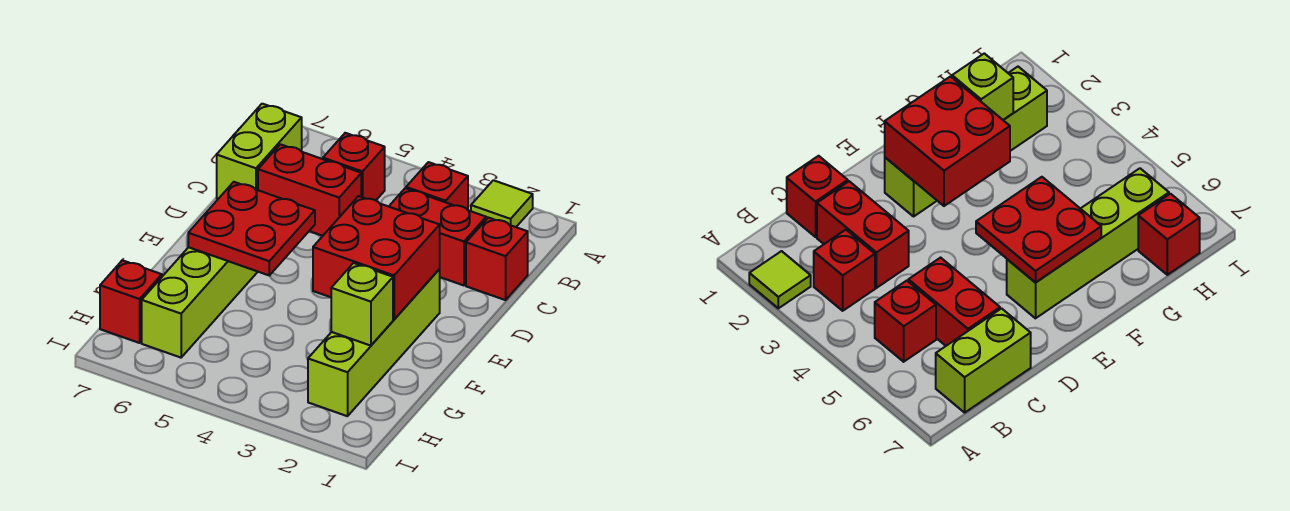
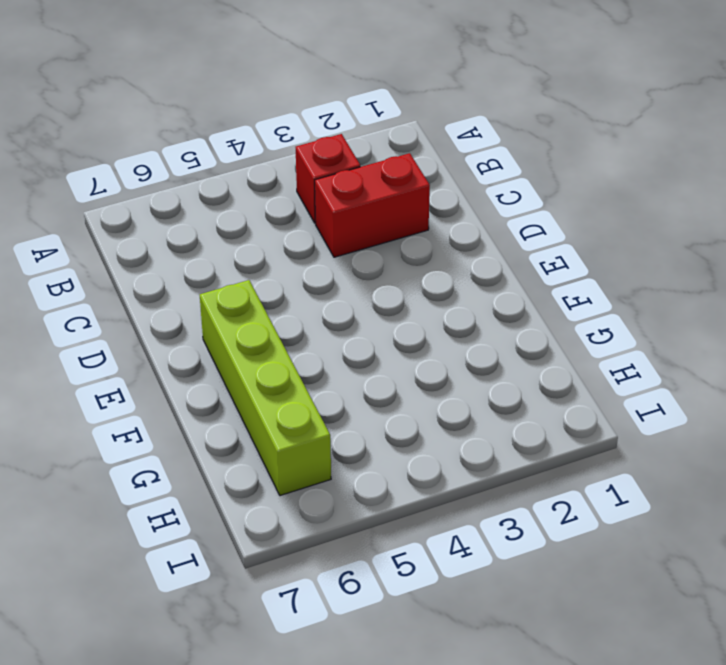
none -> lime 1x1 tile [471,180,533,227]
none -> red 1x1 brick [323,133,385,200]
none -> lime 1x2 brick [217,104,302,199]

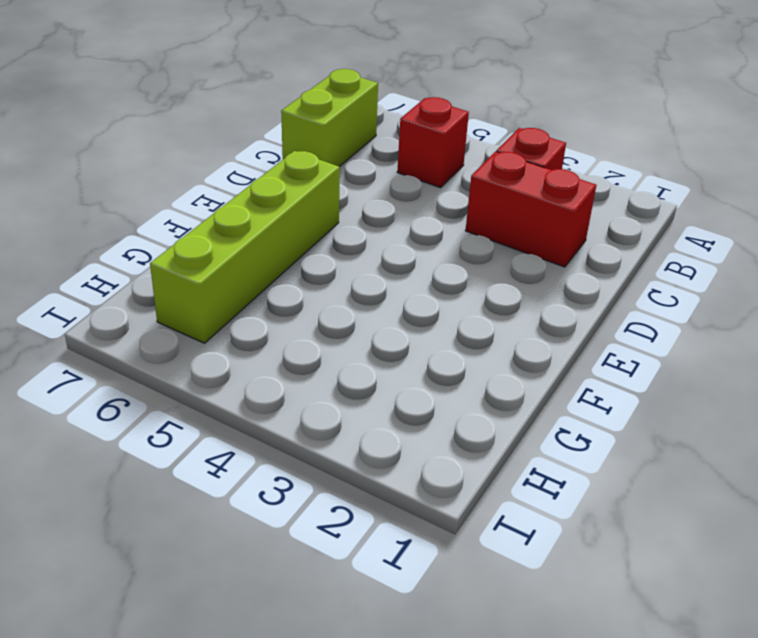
none -> lime 1x1 tile [471,180,533,227]
none -> red 1x1 brick [466,218,528,300]
none -> red 1x2 brick [258,144,361,236]

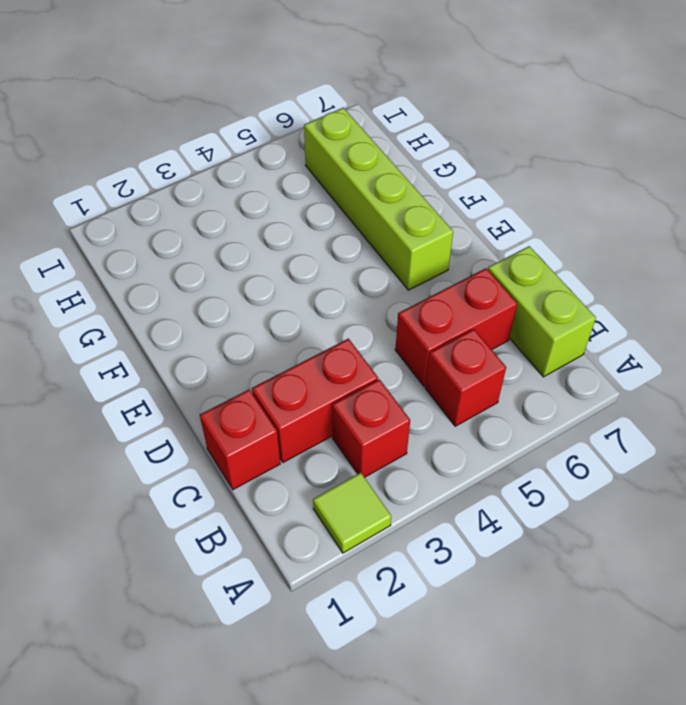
none -> lime 1x4 brick [308,269,440,416]
none -> red 1x1 brick [100,260,162,343]
none -> red 2x2 brick [313,196,440,319]

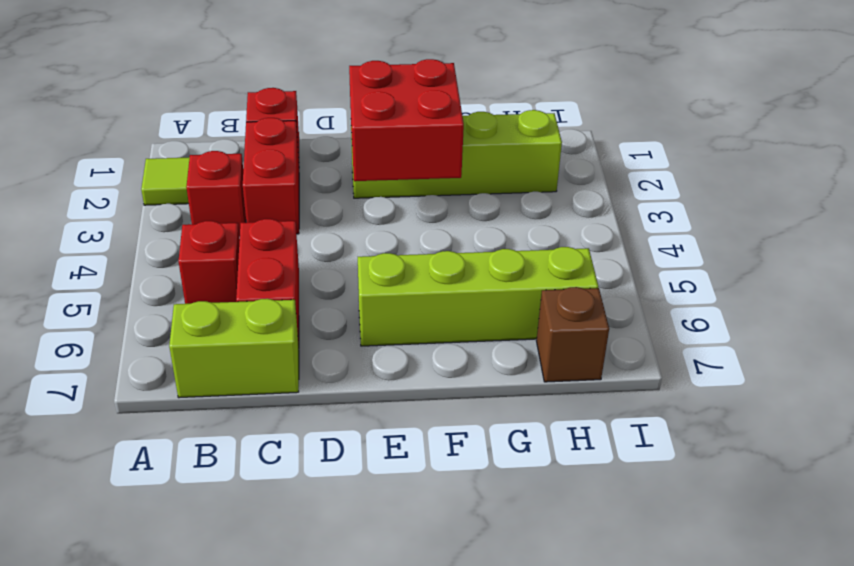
brown 1x1 brick [537,287,609,382] -> red 1x1 brick [100,260,162,343]
none -> red 2x2 plate [188,182,315,275]
none -> lime 1x1 brick [331,263,393,346]

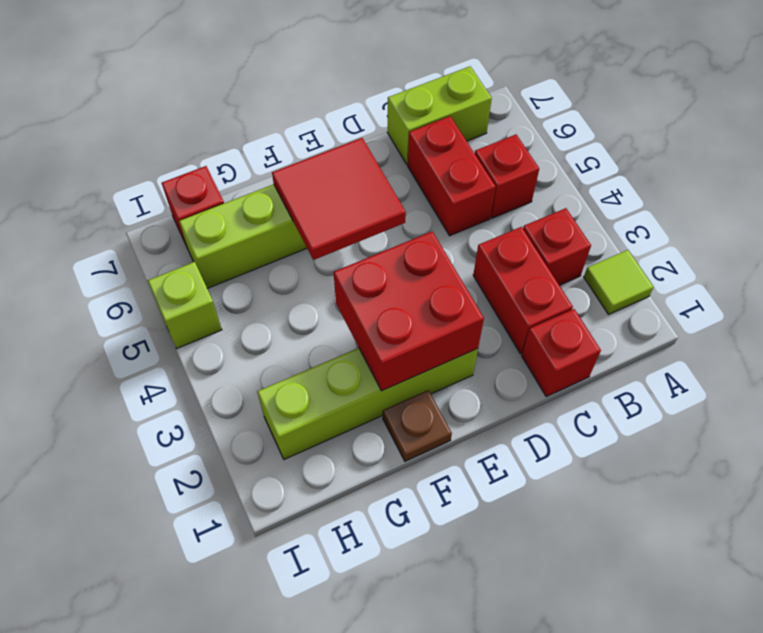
red 2x2 tile [272,138,406,260] -> red 2x2 plate [188,182,315,275]
brown 1x1 plate [383,390,452,461] -> none
lime 1x1 brick [148,262,222,349] -> lime 1x1 brick moved to [331,263,393,346]

